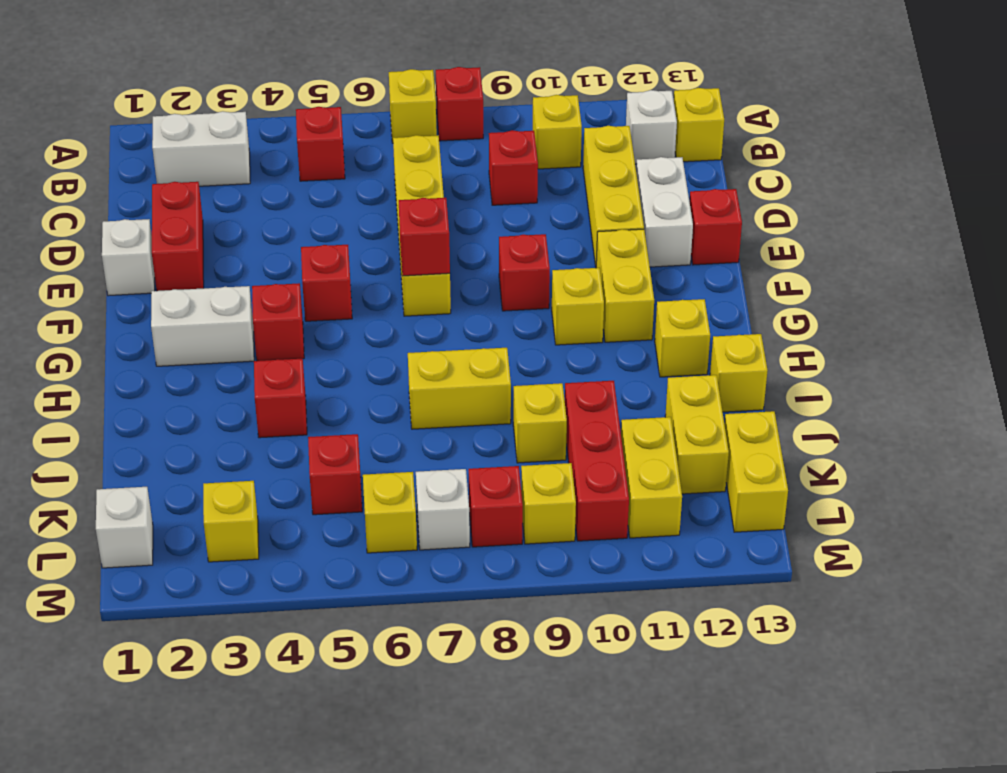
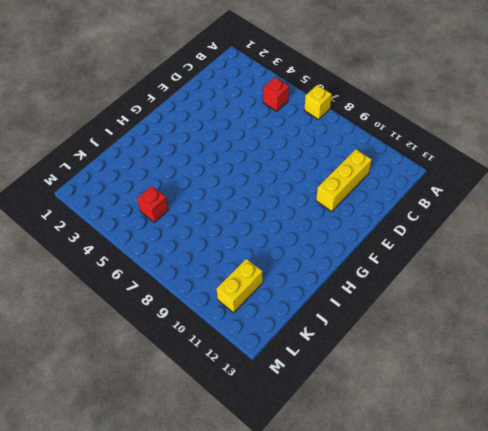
none -> red 1x1 brick [436,67,483,141]
none -> white 1x2 brick [152,111,250,186]
none -> yellow 1x1 brick [533,95,582,169]
none -> white 1x1 brick [626,90,677,164]

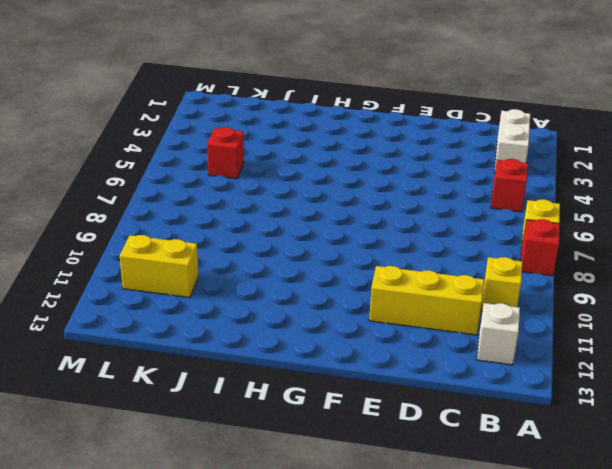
none -> yellow 1x1 brick [674,88,724,162]
none -> yellow 1x4 brick [393,135,451,316]
none -> red 1x1 brick [489,130,538,205]
none -> red 1x2 brick [152,182,204,291]

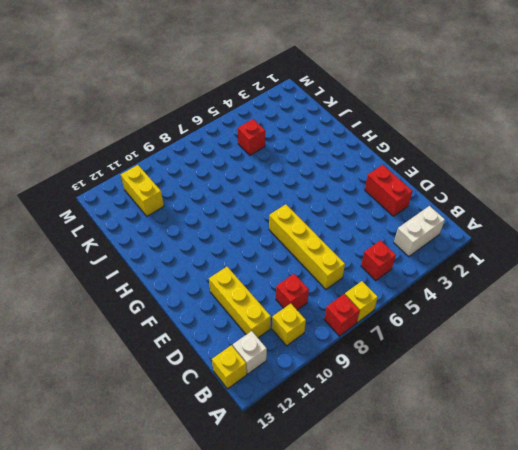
none -> white 1x2 brick [636,157,693,267]
none -> white 1x1 brick [102,219,155,296]
none -> red 1x1 brick [689,189,742,265]
none -> red 1x1 brick [301,245,352,321]

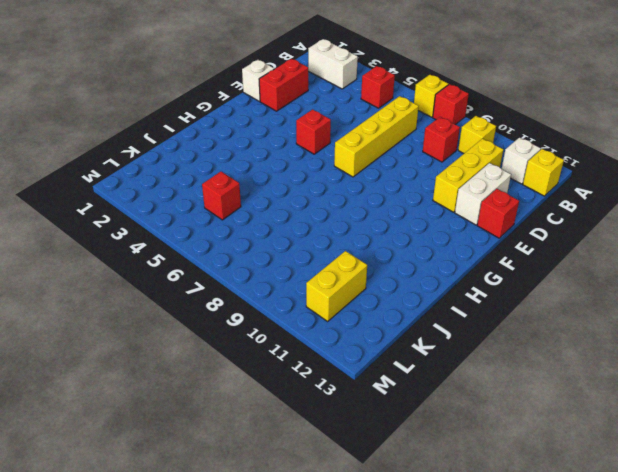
none -> red 1x1 brick [499,234,550,311]
none -> yellow 1x2 brick [596,229,654,342]
none -> white 1x2 brick [151,286,254,366]
none -> red 1x1 brick [252,283,304,361]

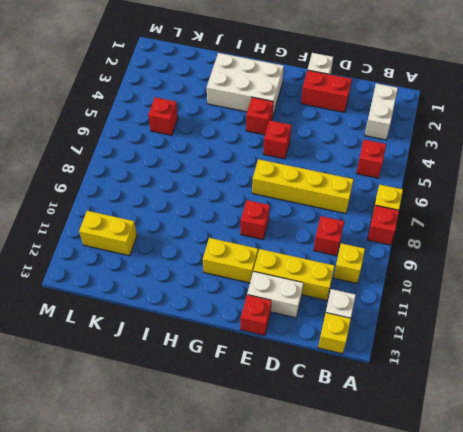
white 2x3 brick [207,53,284,115] -> white 1x2 brick [151,286,254,366]
none -> yellow 1x1 brick [552,268,604,345]
none -> yellow 1x1 brick [655,299,710,377]
none -> red 1x1 brick [254,359,307,438]
none -> yellow 1x2 brick [408,348,511,429]

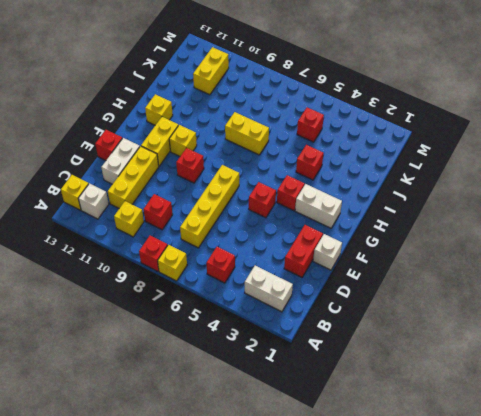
none -> yellow 1x1 brick [710,334,768,412]
none -> yellow 1x1 brick [513,383,567,463]
none -> red 1x3 brick [565,381,629,541]
none -> yellow 1x2 brick [665,375,729,494]

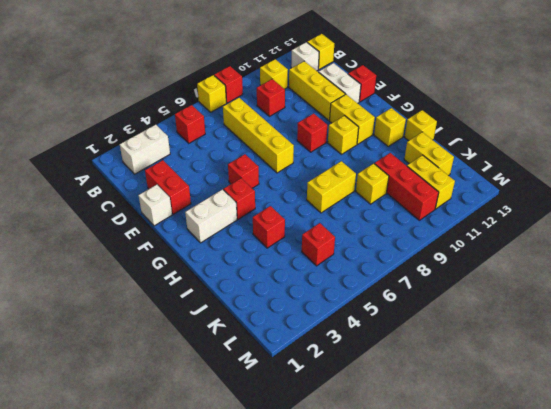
none -> yellow 1x2 brick [724,411,788,532]
none -> white 1x1 brick [96,487,153,568]
none -> yellow 1x1 brick [203,481,259,562]
none -> yellow 1x1 brick [363,472,417,553]

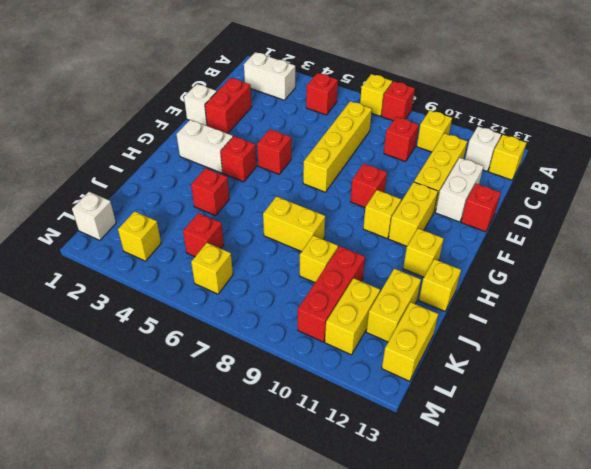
none -> white 1x1 brick [416,469,470,550]
none -> red 1x1 brick [469,466,523,547]
none -> yellow 1x1 brick [521,463,576,544]
none -> red 1x1 brick [399,198,450,276]

